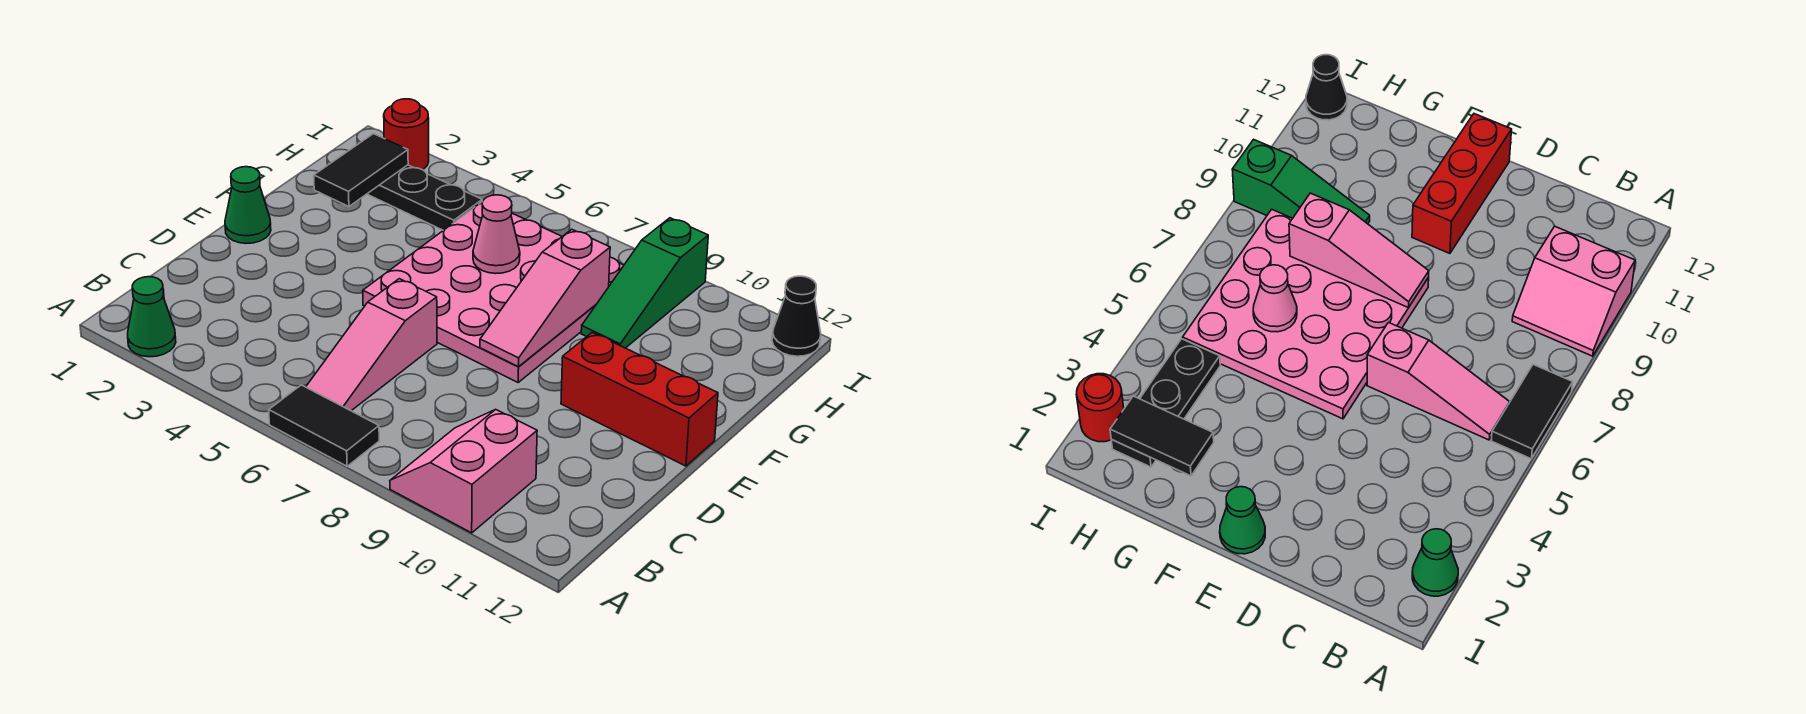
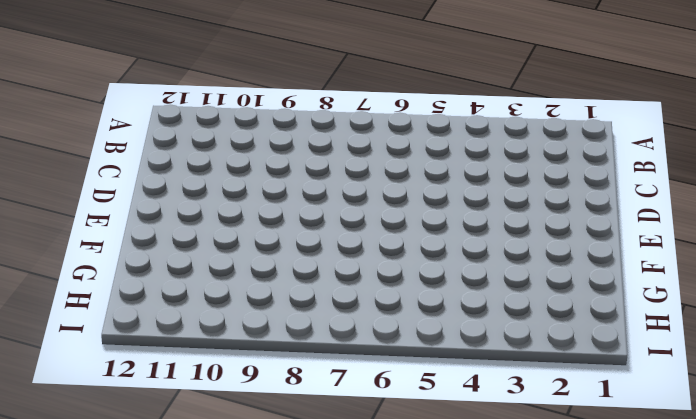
none -> green 1x1 cone [128,277,176,357]
none -> black 1x2 tile [269,385,379,466]
none -> pink 2x2 slope [390,409,537,533]

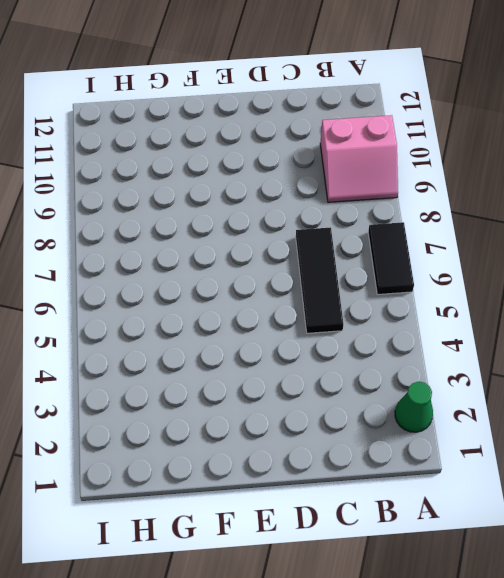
black 1x3 tile [296,227,343,333] -> pink 1x3 slope [306,279,437,411]
none -> green 1x1 cone [225,167,271,243]
none -> pink 4x4 plate [363,201,624,382]
none -> red 1x3 brick [561,332,718,466]

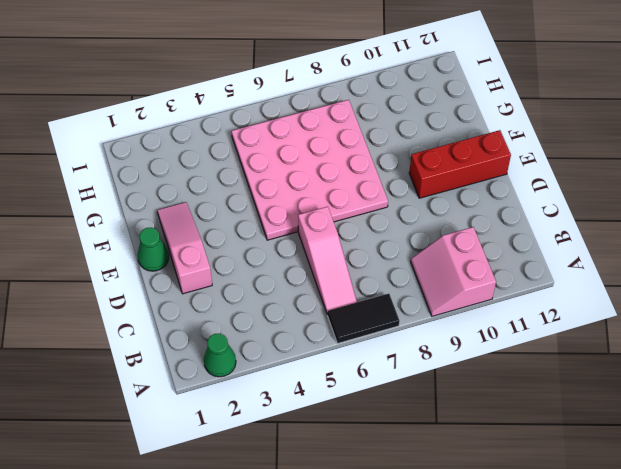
pink 1x3 slope [157,202,212,294] -> pink 1x3 slope turned to [480,229,610,367]
none -> green 1x3 slope [581,218,708,348]
none -> black 1x3 plate [367,165,482,230]
none -> red 1x1 round brick [384,99,429,170]

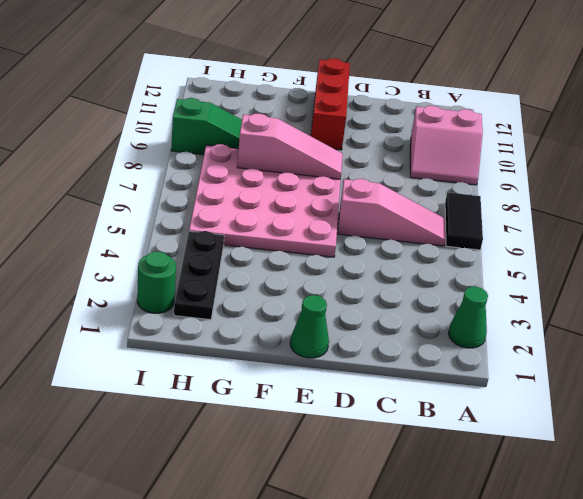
green 1x1 round brick [137,252,176,313] -> red 1x1 round brick [384,99,429,170]
none -> black 1x1 cone [772,276,821,356]
none -> black 1x2 tile [314,134,408,207]
none -> pink 1x1 cone [473,195,520,274]

